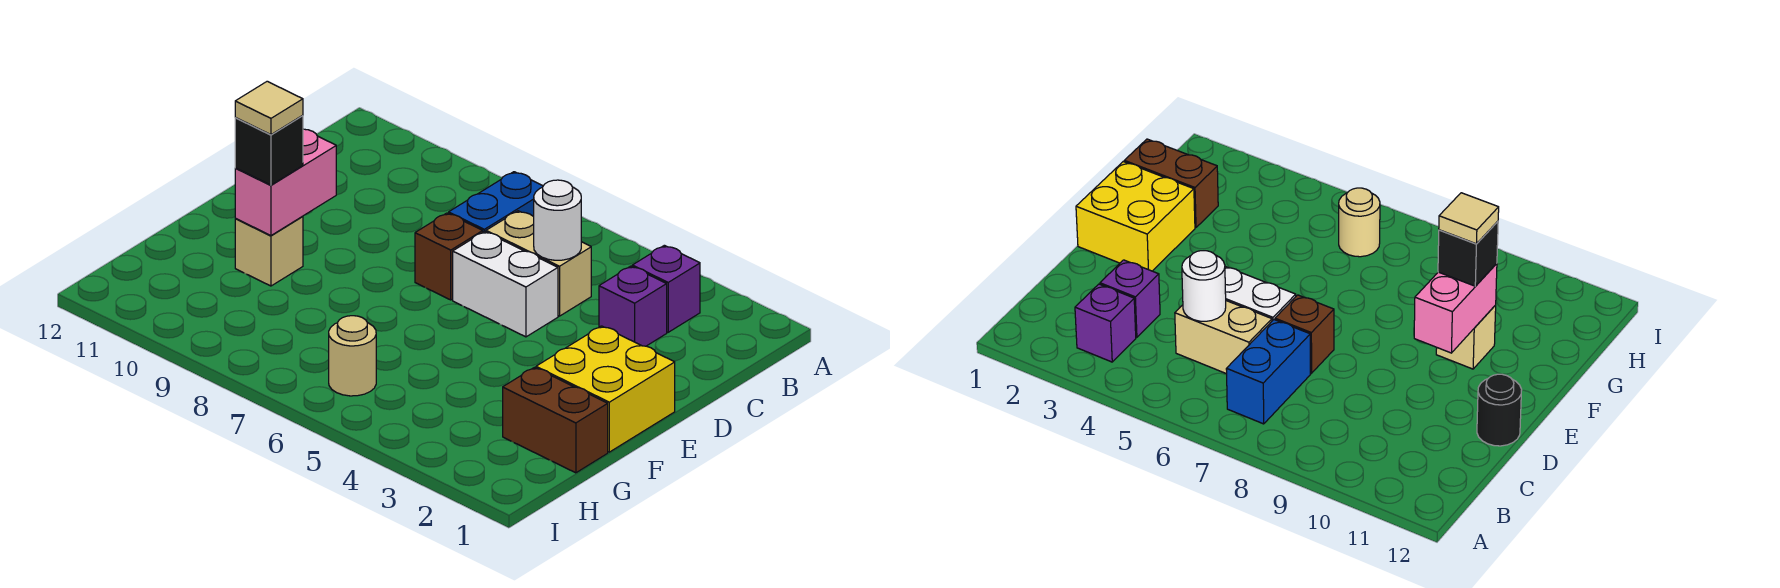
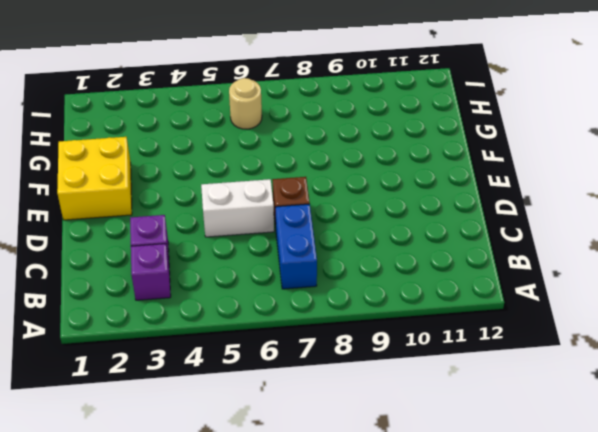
none -> tan 1x2 brick [486,211,591,316]
none -> black 1x1 round brick [1477,374,1522,446]
none -> tan 1x1 brick [235,216,303,286]

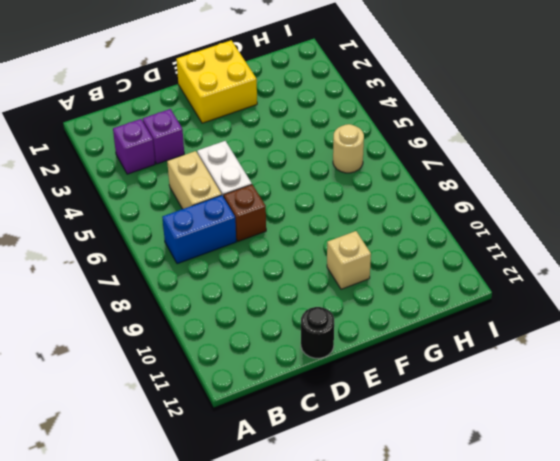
none -> brown 1x2 brick [503,367,608,473]
none -> white 1x1 round brick [534,180,581,260]
none -> pink 1x2 brick [235,129,336,236]

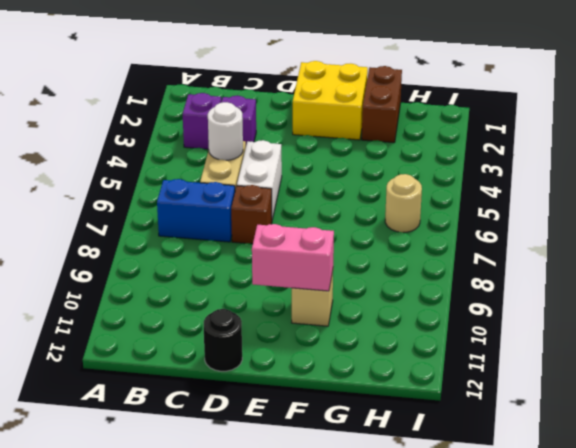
none -> black 1x1 brick [235,116,303,185]
none -> tan 1x1 tile [235,81,303,135]

